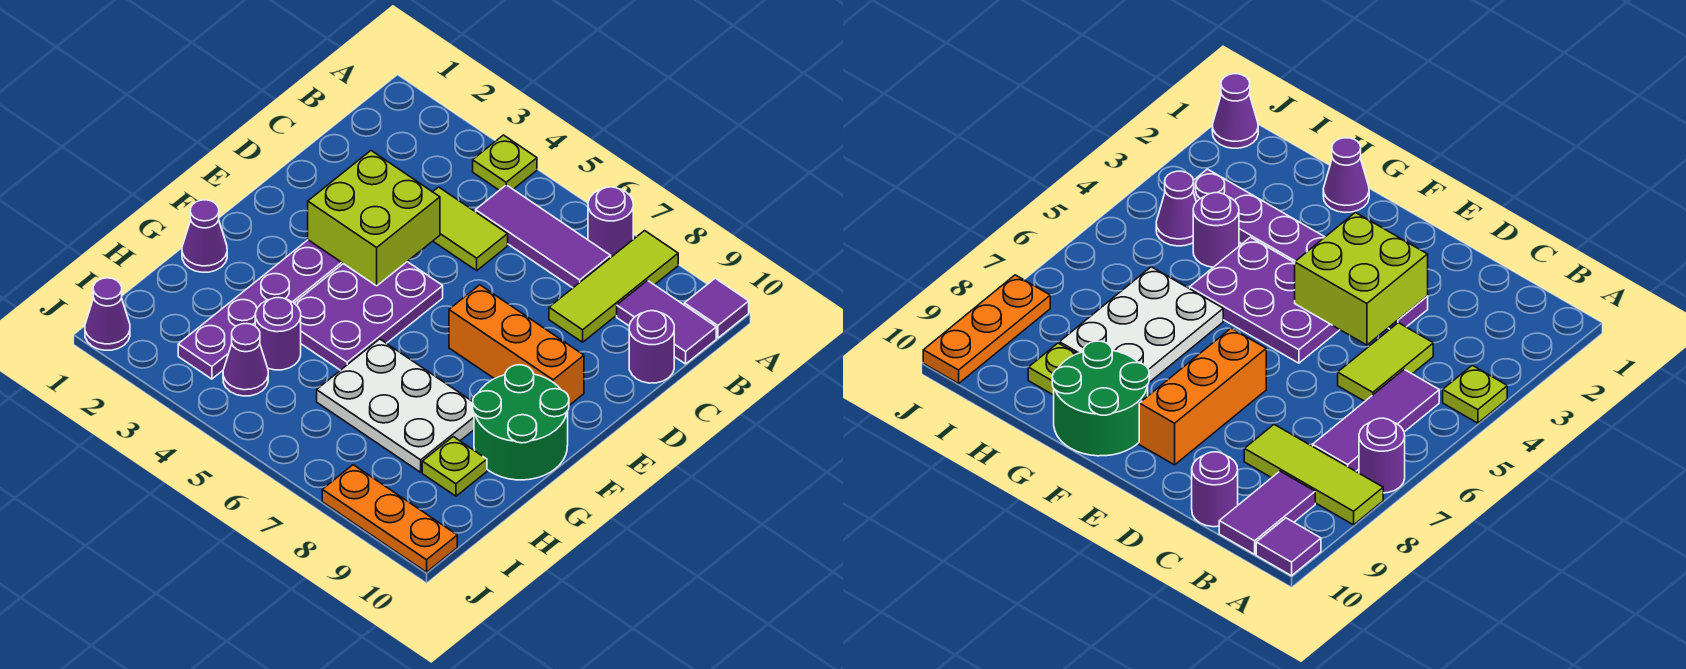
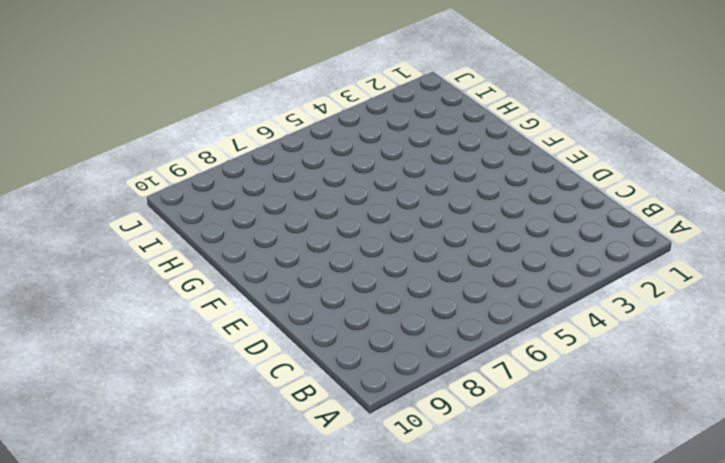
none -> lime 1x1 plate [473,135,537,190]
none -> purple 1x1 round brick [588,187,633,257]
none -> lime 1x3 tile [549,231,678,342]

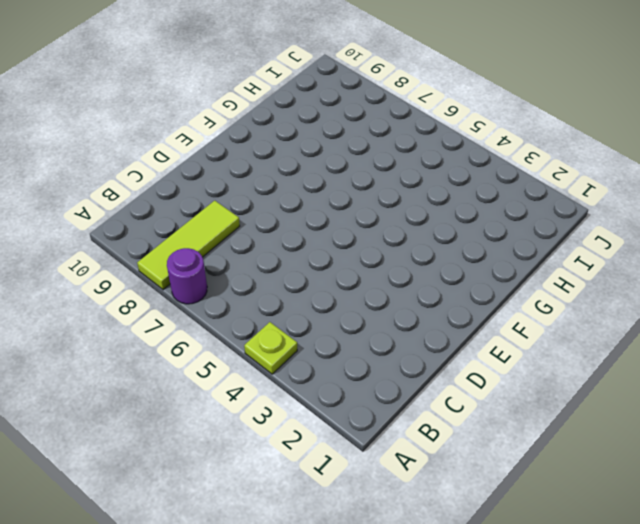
none -> purple 1x1 tile [684,278,749,338]
none -> purple 1x3 tile [476,185,611,288]
none -> purple 1x2 tile [617,281,716,364]

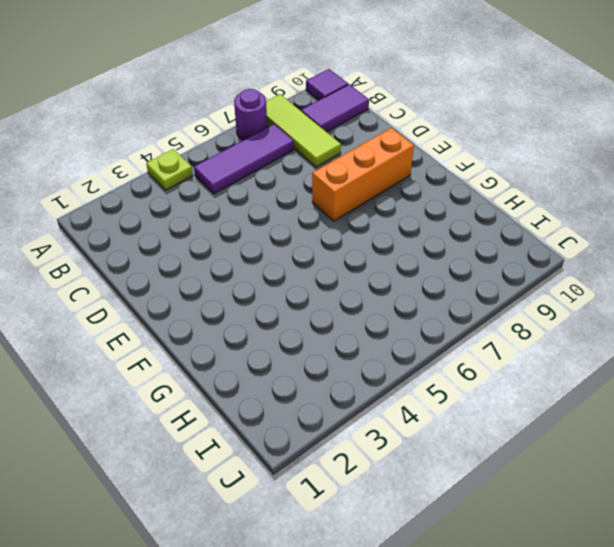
none -> lime 1x2 tile [433,187,508,271]
none -> purple 1x1 round brick [629,311,674,383]
none -> purple 1x6 plate [178,240,343,379]

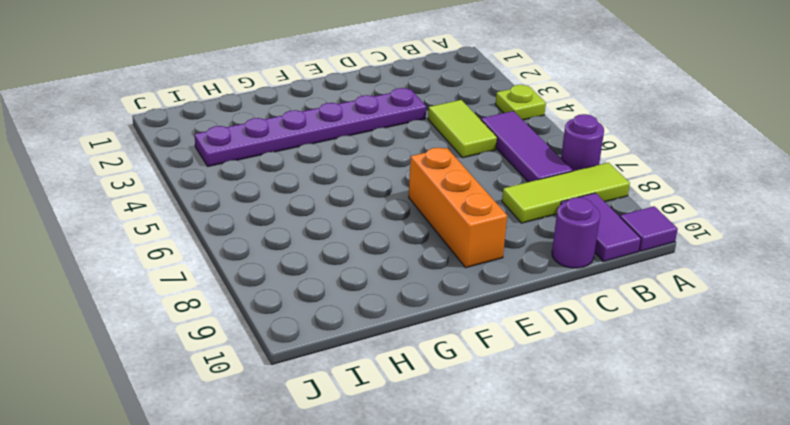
none -> purple 2x3 plate [295,262,443,370]
none -> green 2x2 round brick [473,365,569,480]
none -> purple 1x1 cone [182,200,227,272]

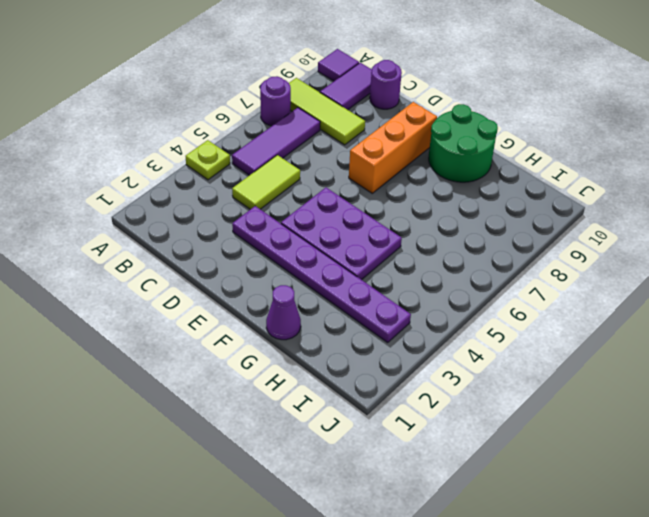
none -> white 2x3 plate [317,339,474,472]
none -> purple 1x1 round brick [255,297,301,370]
none -> lime 1x1 plate [422,437,487,496]

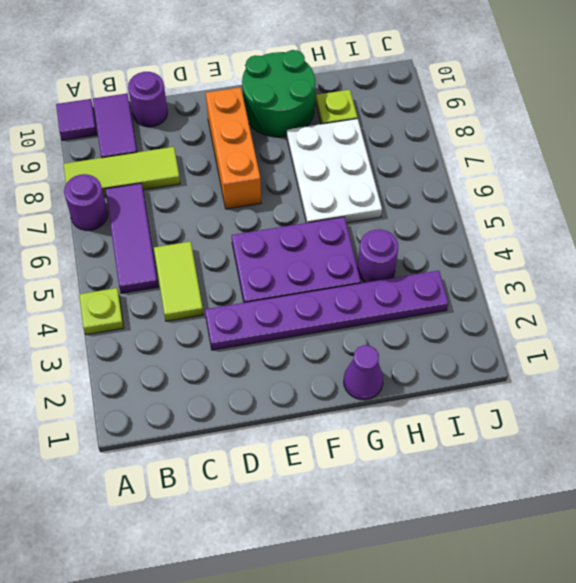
none -> purple 1x1 cone [223,323,268,396]
none -> purple 1x1 cone [85,278,130,350]
none -> orange 1x3 plate [322,465,457,572]

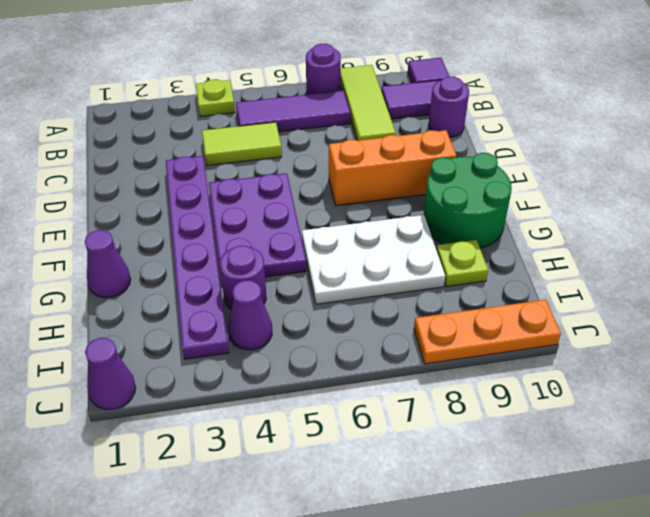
none -> lime 2x2 brick [308,151,440,286]

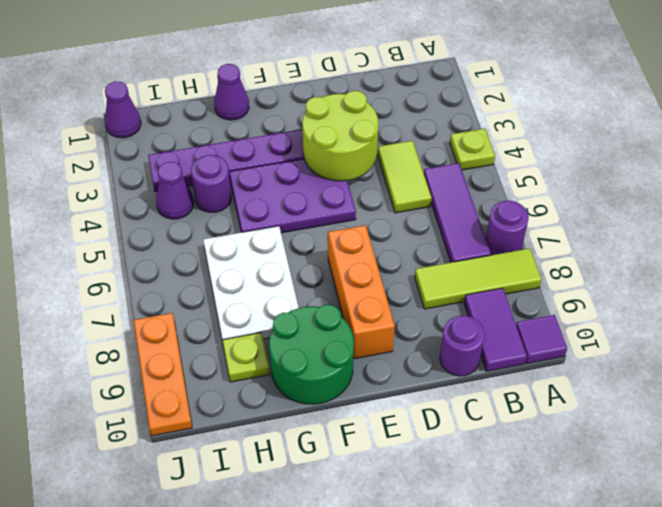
lime 2x2 round brick [302,91,378,181] -> lime 2x2 brick [308,151,440,286]

